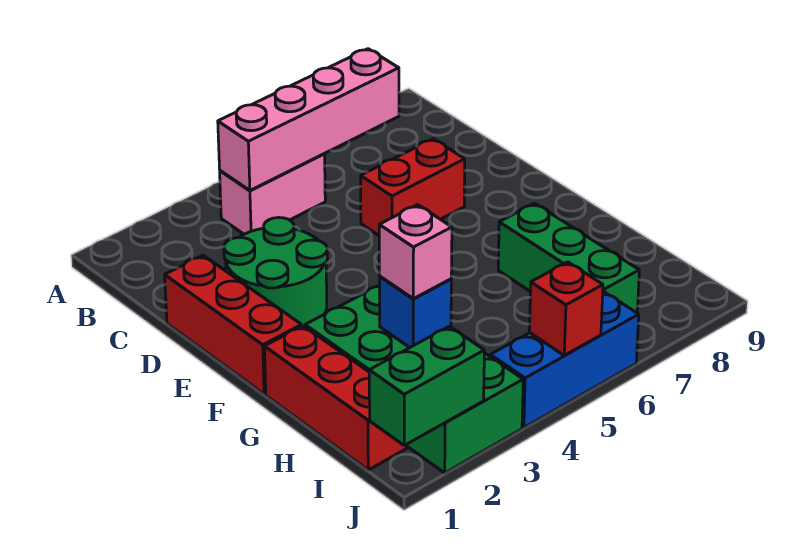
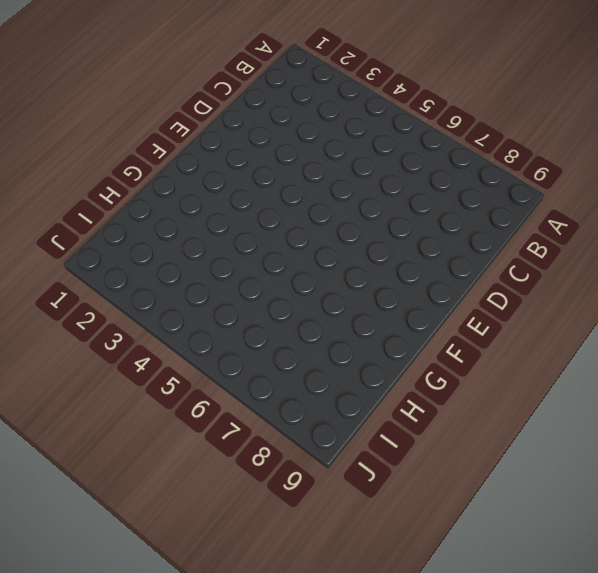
none -> pink 1x2 brick [220,154,325,234]
none -> red 1x3 brick [165,255,302,394]
none -> green 2x2 round brick [224,218,328,327]

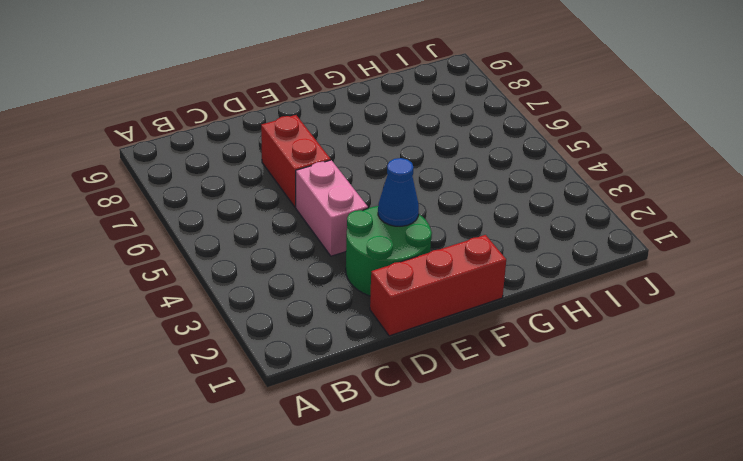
pink 1x2 brick [296,160,368,256] -> pink 1x2 brick moved to [220,154,325,234]
blue 1x1 cone [378,158,419,226] -> none
none -> red 1x3 brick [264,326,407,470]
none -> green 2x4 brick [305,285,523,473]
none -> green 1x3 brick [498,203,639,313]

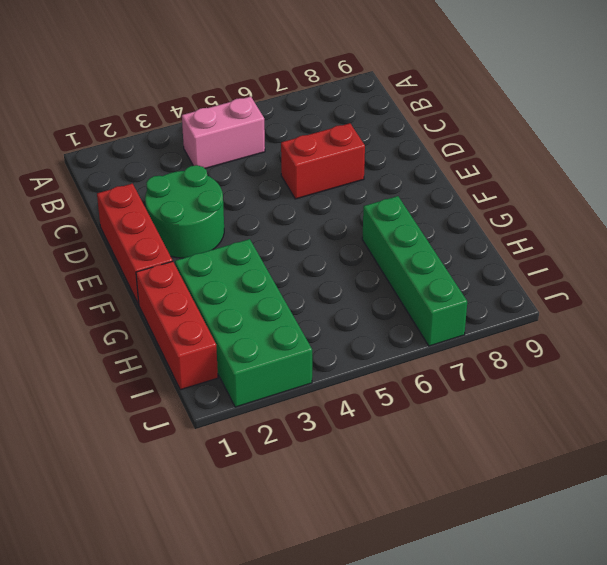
green 1x4 brick [362,196,467,346] -> green 1x3 brick [498,203,639,313]
none -> blue 1x3 brick [490,292,639,428]
none -> pink 1x4 brick [218,49,399,190]
none -> blue 1x1 brick [380,277,451,347]

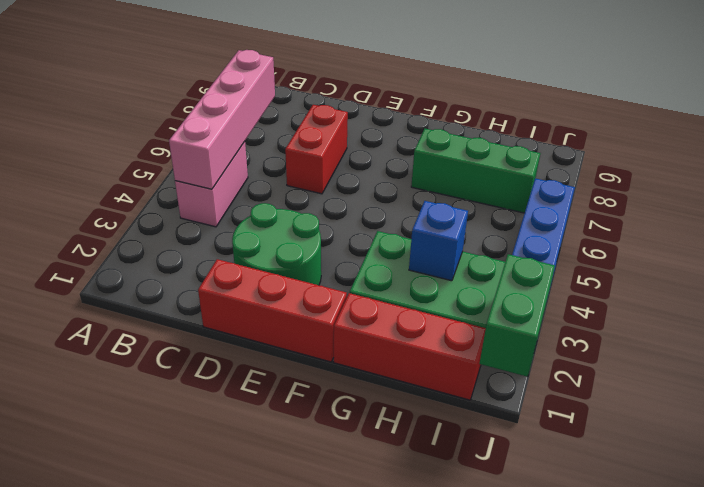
none -> red 1x1 brick [529,262,603,356]
none -> pink 1x1 brick [379,205,452,299]

